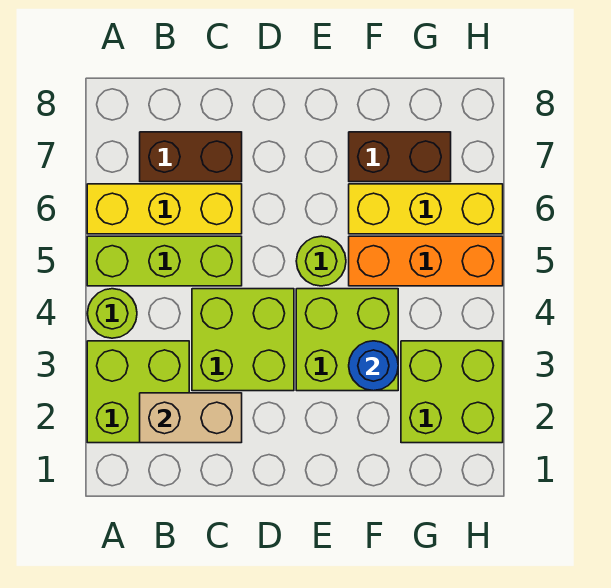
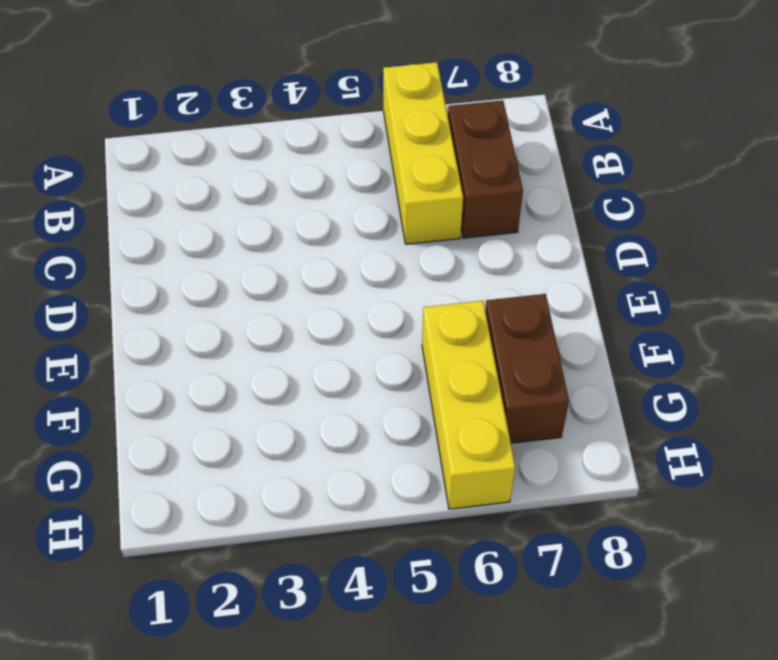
none -> lime 2x2 brick [87,341,189,443]
none -> lime 1x1 round brick [87,289,137,338]
none -> lime 1x3 brick [87,236,242,286]

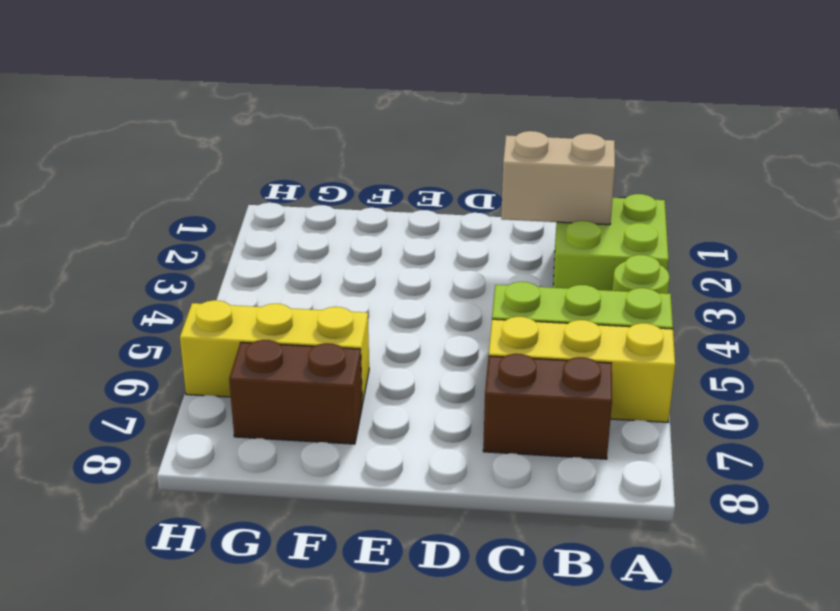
none -> lime 2x2 brick [192,289,294,391]
none -> lime 2x2 brick [296,289,398,391]
none -> lime 1x1 round brick [296,236,346,286]

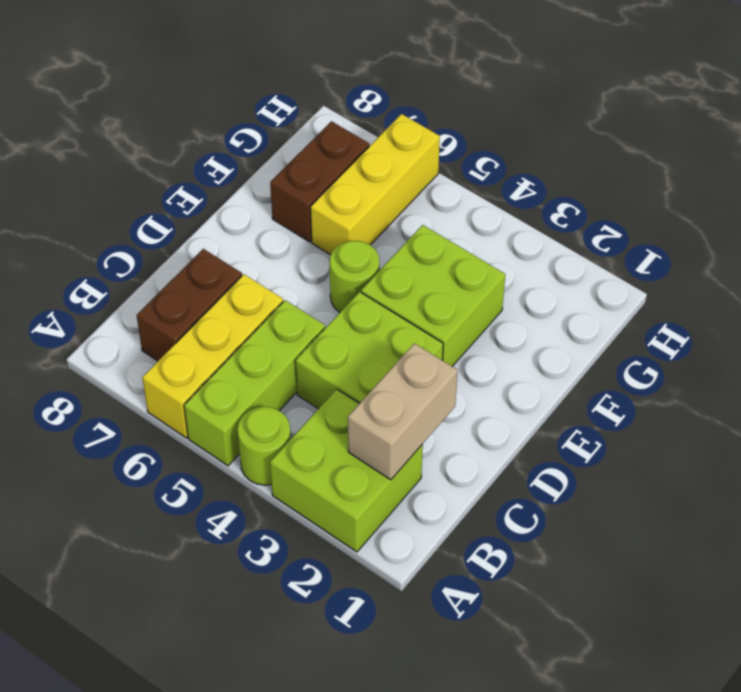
none -> orange 1x3 brick [349,236,503,286]
none -> lime 2x2 brick [401,341,503,443]
none -> blue 1x1 round brick [349,341,398,391]

